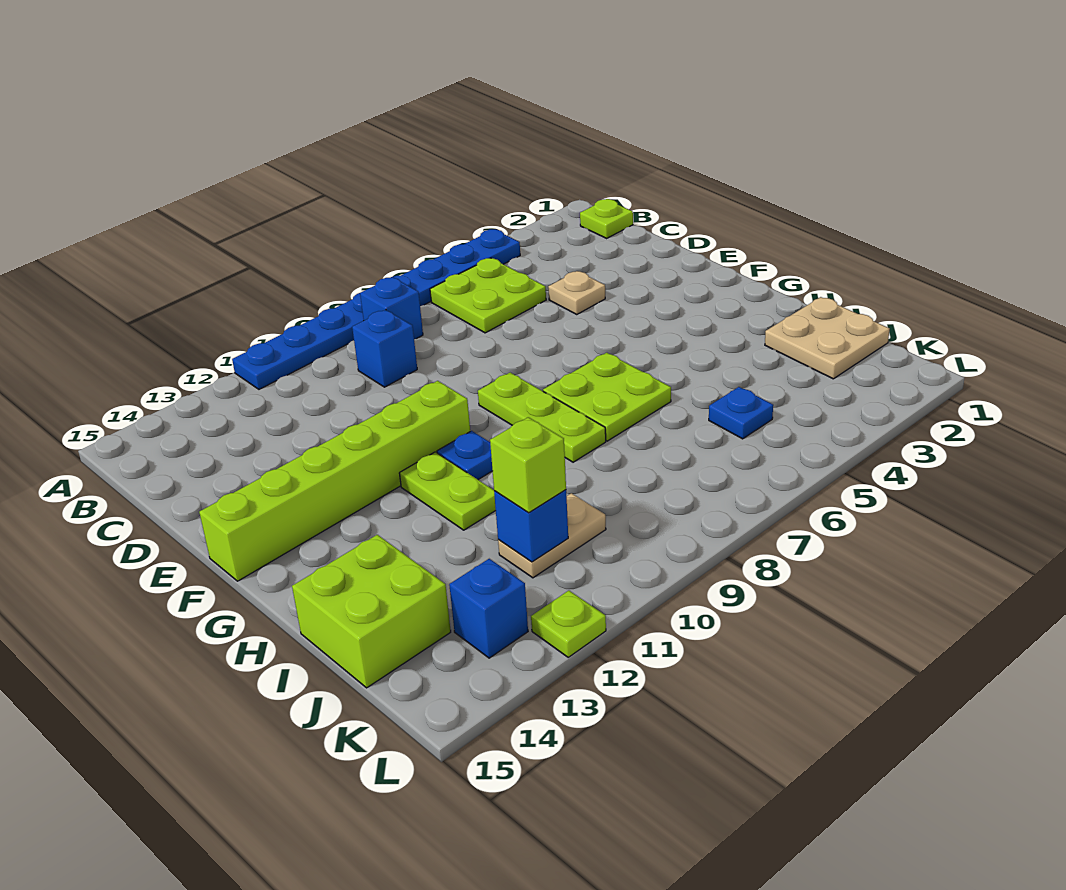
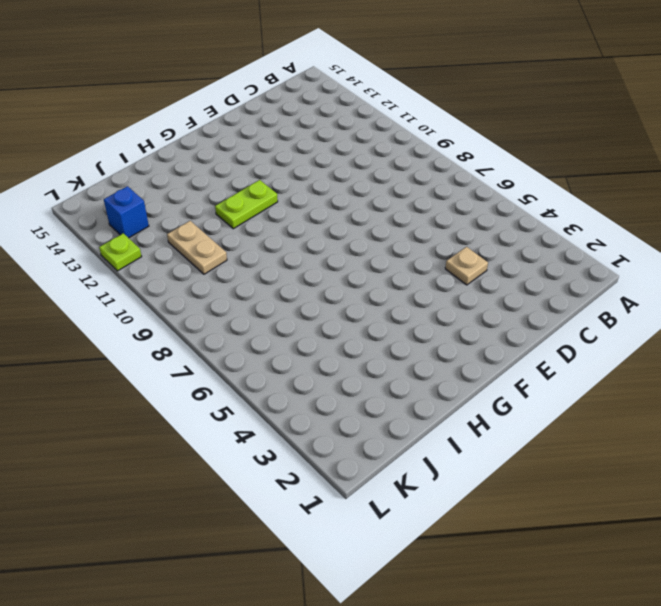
none -> blue 1x8 plate [232,229,520,389]
none -> lime 1x1 plate [580,199,633,238]
none -> lime 2x2 plate [430,258,546,333]

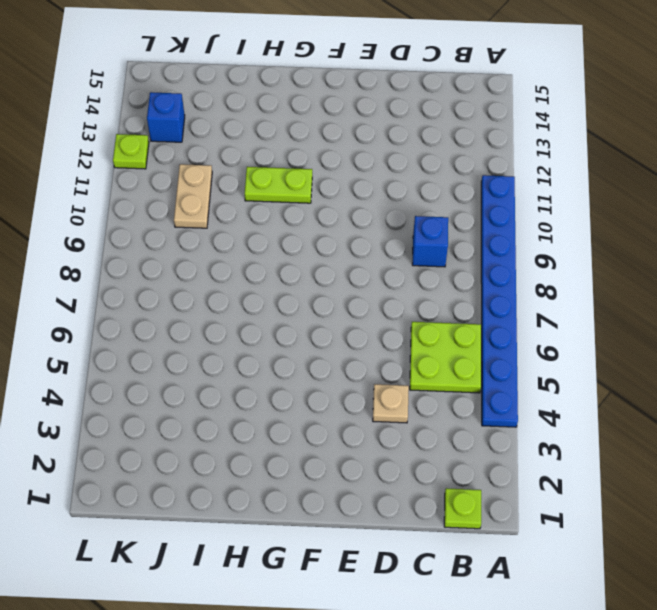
none -> blue 1x1 brick [360,277,423,339]
none -> lime 1x3 plate [478,373,606,462]
none -> lime 1x6 brick [199,381,470,581]

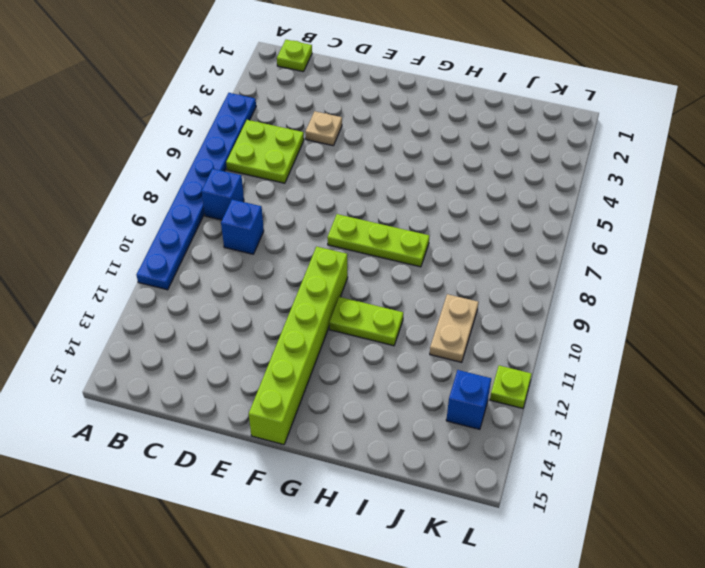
none -> lime 2x2 plate [543,353,671,441]
none -> blue 1x1 plate [437,431,493,480]
none -> tan 2x2 plate [765,297,889,379]

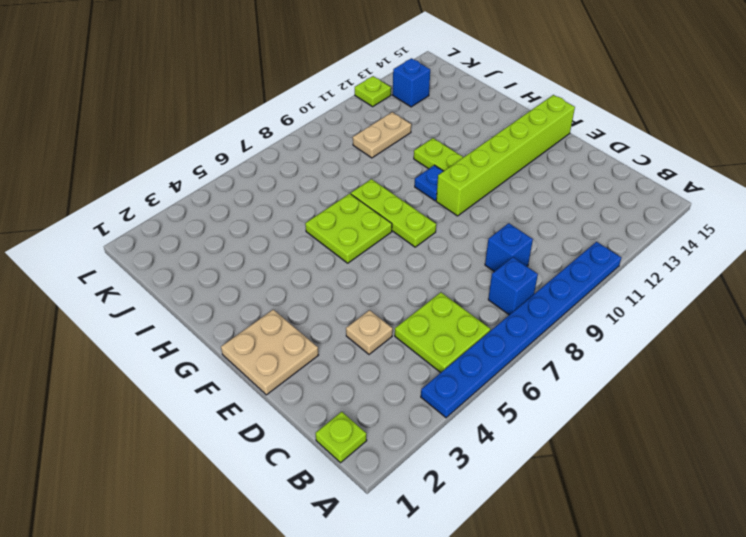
tan 2x2 plate [221,310,318,395] -> tan 2x2 plate moved to [765,297,889,379]
none -> lime 2x2 brick [292,535,451,688]
none -> blue 1x1 plate [709,387,773,439]
none -> blue 1x1 brick [494,490,568,562]

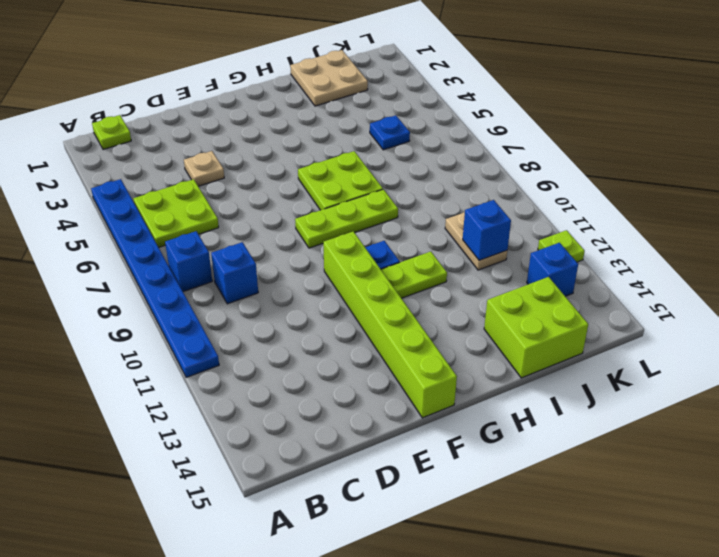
none -> lime 1x1 brick [490,417,566,513]

